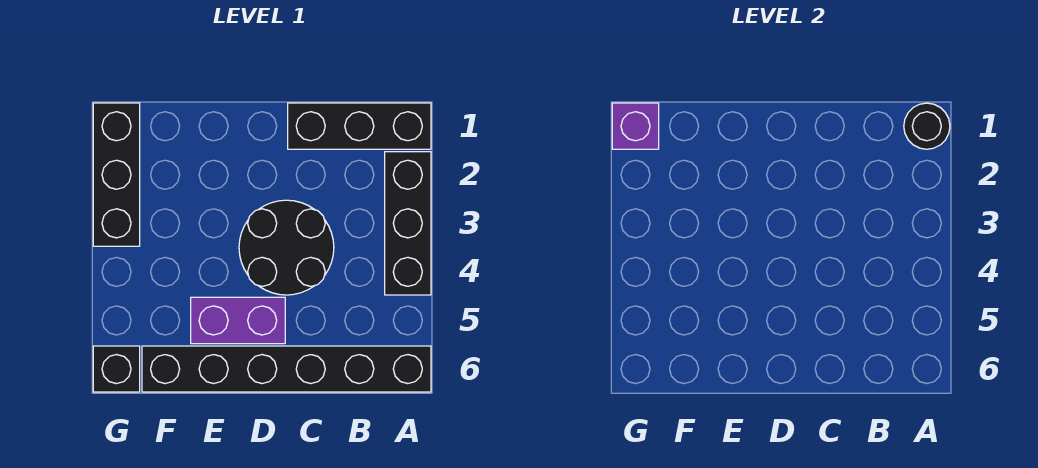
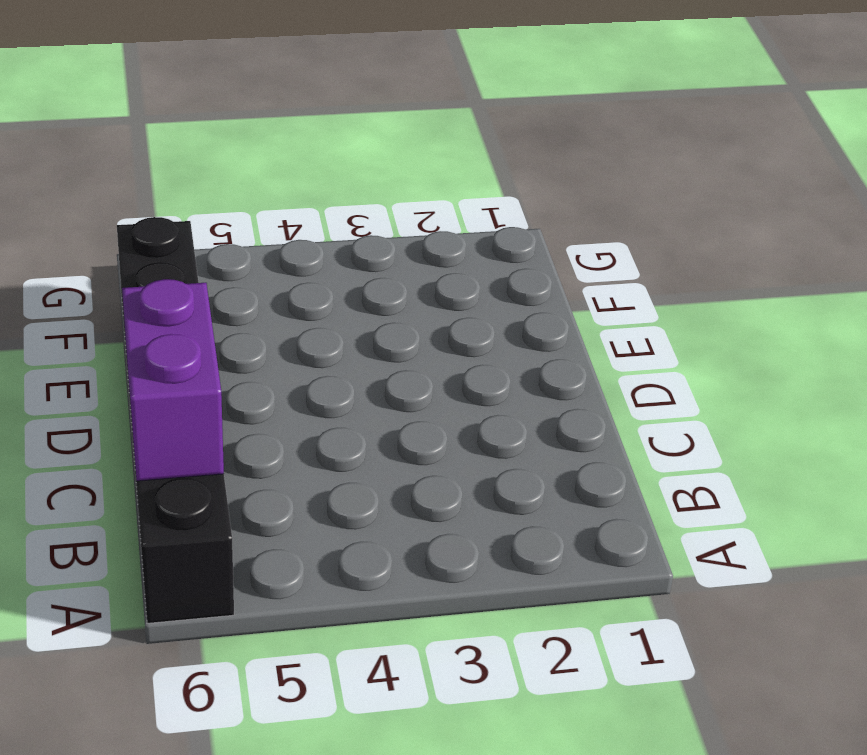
purple 1x2 brick [122,279,224,481] -> purple 1x2 brick moved to [191,297,285,344]
none -> black 1x3 brick [288,103,431,149]
none -> black 1x3 brick [385,152,431,295]

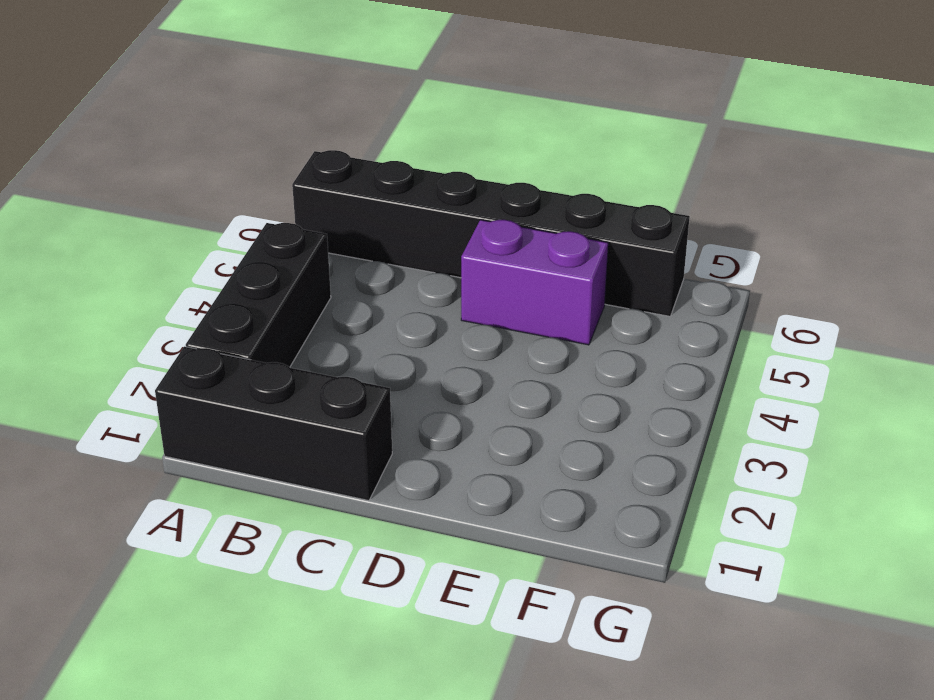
none -> black 2x2 round brick [239,200,334,295]
none -> black 1x3 brick [93,103,140,246]

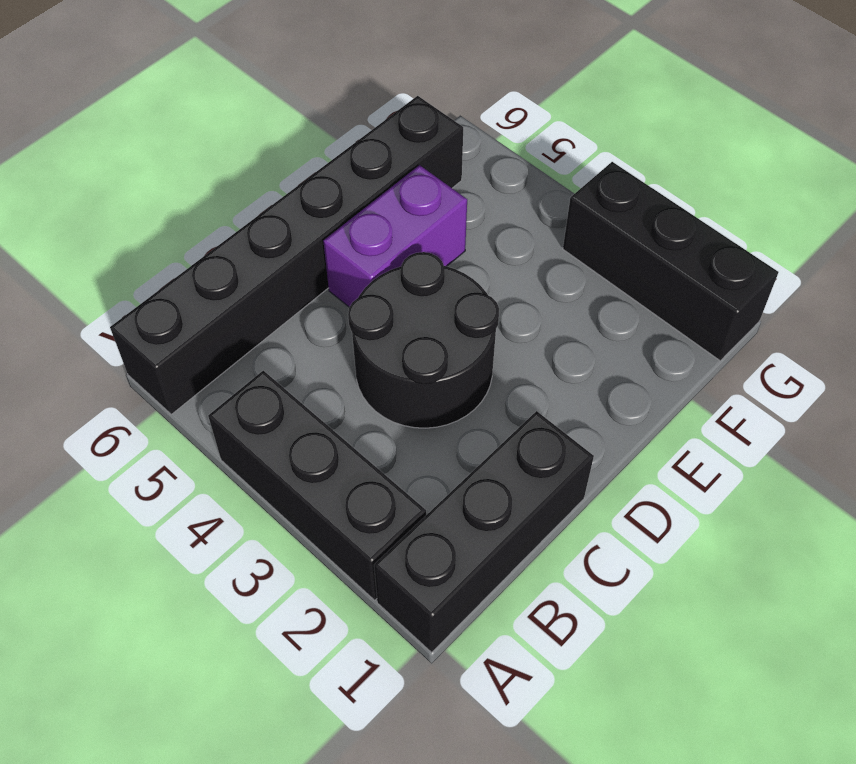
none -> black 1x1 brick [93,346,140,392]
none -> black 1x1 round brick [904,103,950,149]

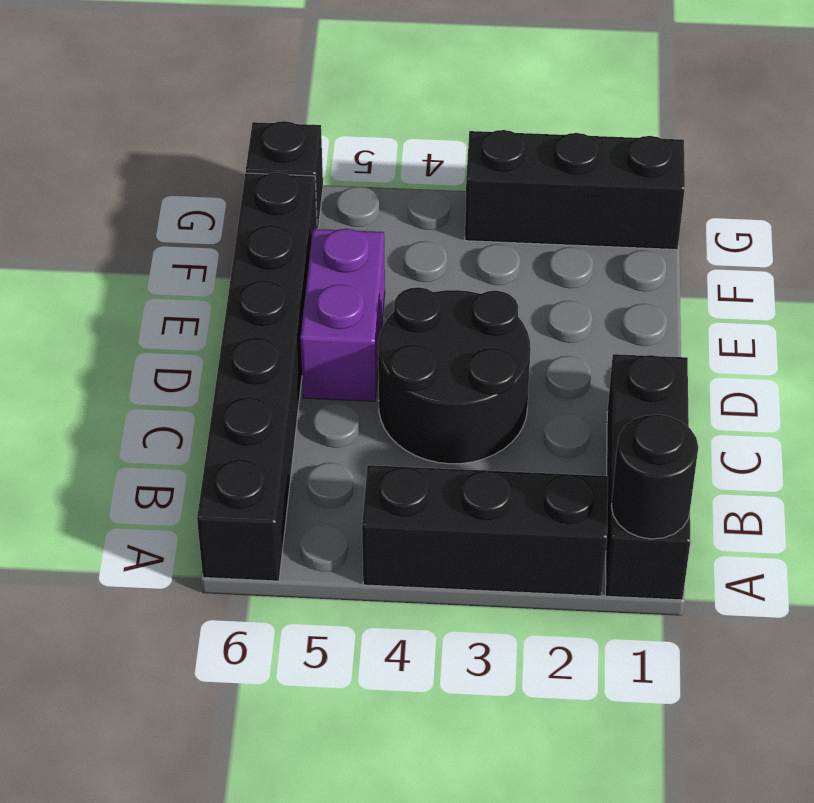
none -> purple 1x1 brick [612,103,659,149]

